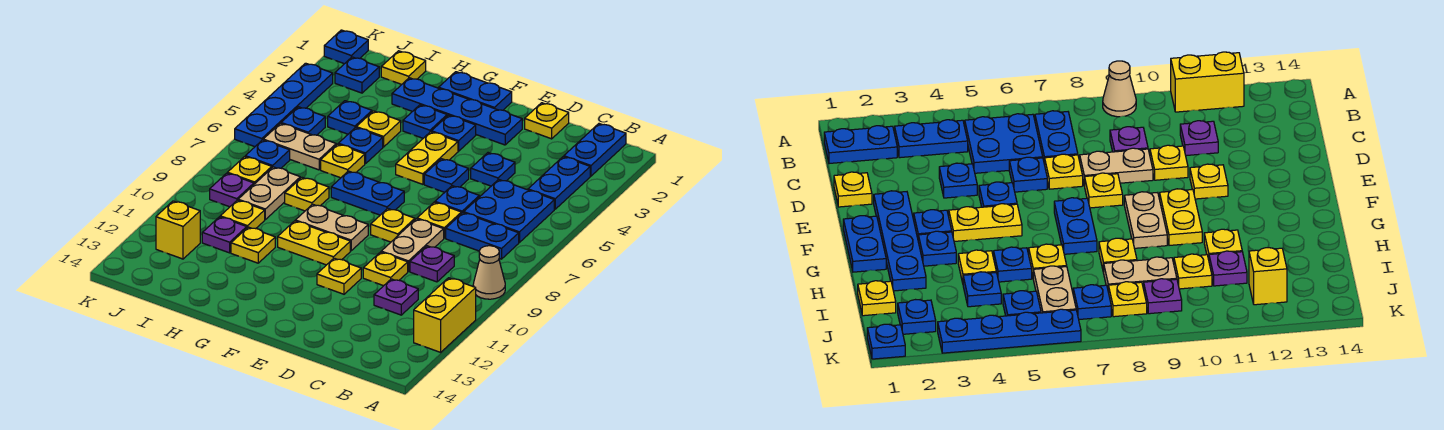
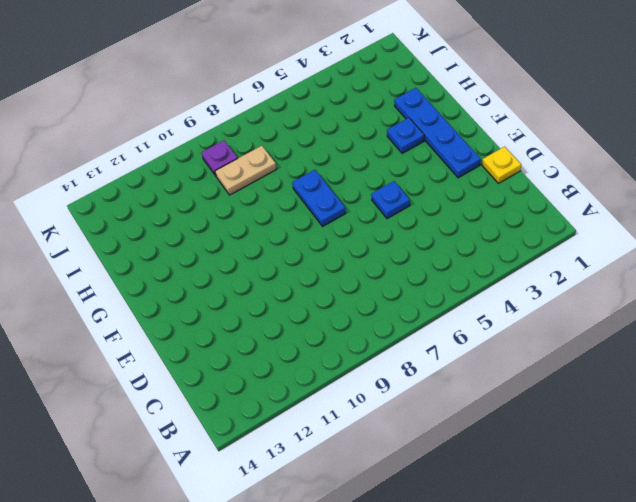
none -> tan 1x1 cone [473,246,505,299]
none -> yellow 1x2 brick [414,278,476,352]
none -> blue 1x2 plate [564,124,626,176]
none -> blue 1x2 plate [528,157,590,209]

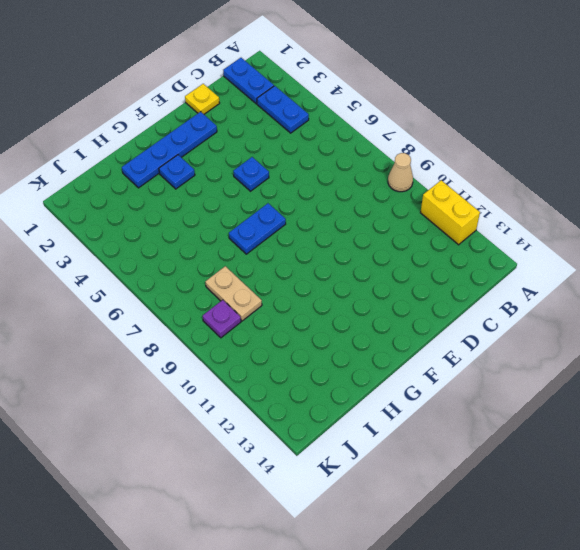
none -> blue 2x2 plate [464,179,554,243]
none -> blue 1x2 plate [446,213,519,259]
none -> purple 1x1 plate [410,246,454,282]
none -> purple 1x1 plate [374,279,418,315]

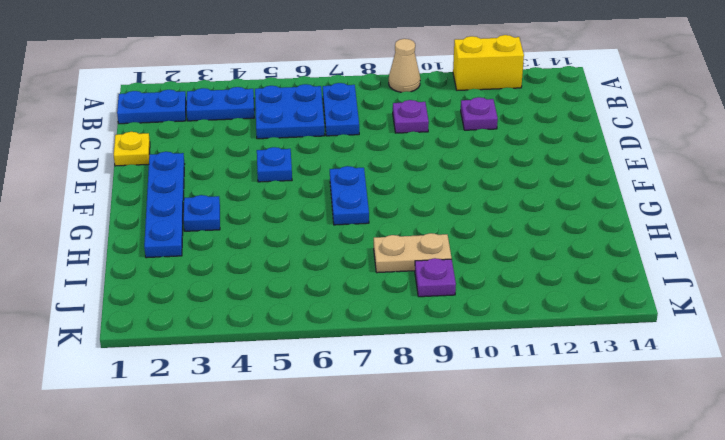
none -> blue 1x1 plate [471,153,515,186]
none -> blue 1x1 plate [435,186,479,214]
none -> yellow 1x1 plate [417,202,461,238]
none -> tan 1x2 plate [381,219,444,272]

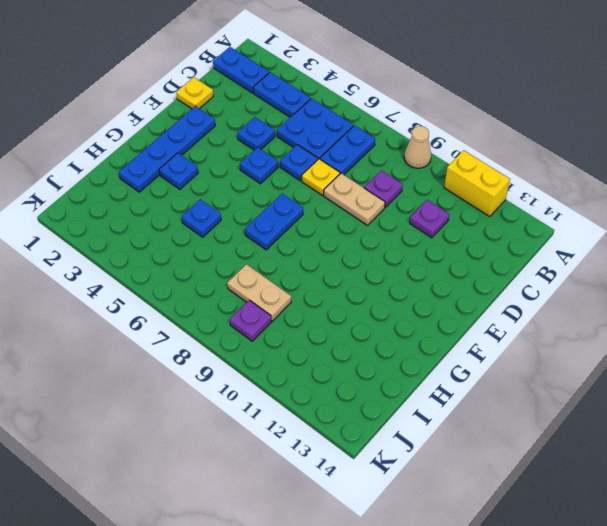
none -> yellow 1x1 plate [363,252,408,286]
none -> yellow 1x1 plate [371,209,415,242]
none -> yellow 1x1 plate [317,258,361,294]
none -> blue 1x2 plate [439,72,512,110]

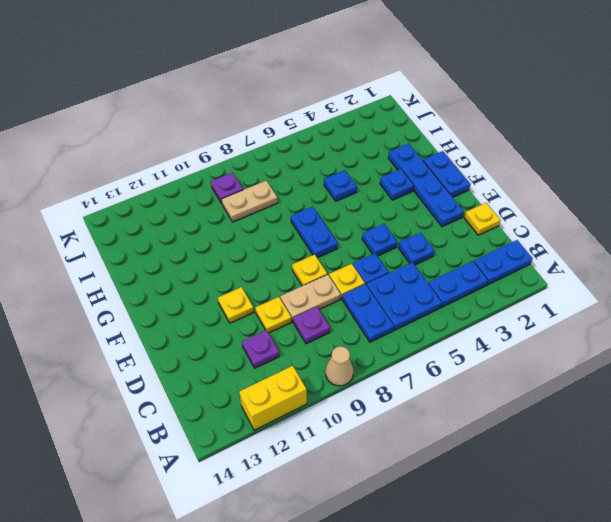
none -> blue 1x1 plate [431,115,476,151]
none -> yellow 1x2 plate [396,132,458,184]
none -> tan 1x2 plate [295,204,368,251]
none -> yellow 1x2 plate [278,221,350,265]

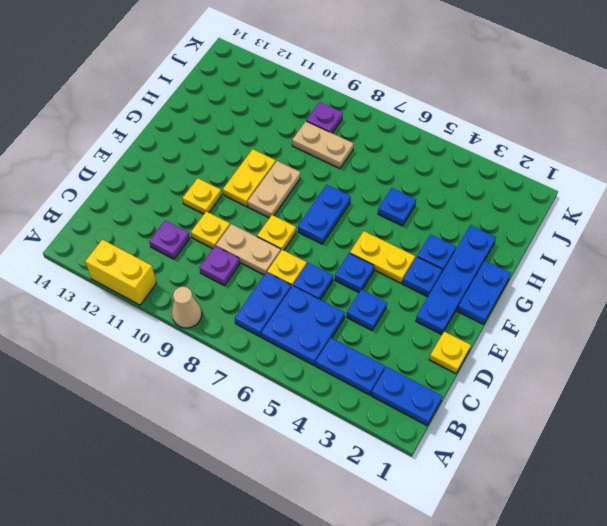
none -> yellow 1x1 plate [356,111,401,147]
none -> yellow 1x1 plate [321,144,365,178]
none -> yellow 1x1 plate [285,178,329,211]
none -> yellow 1x1 plate [231,227,275,263]

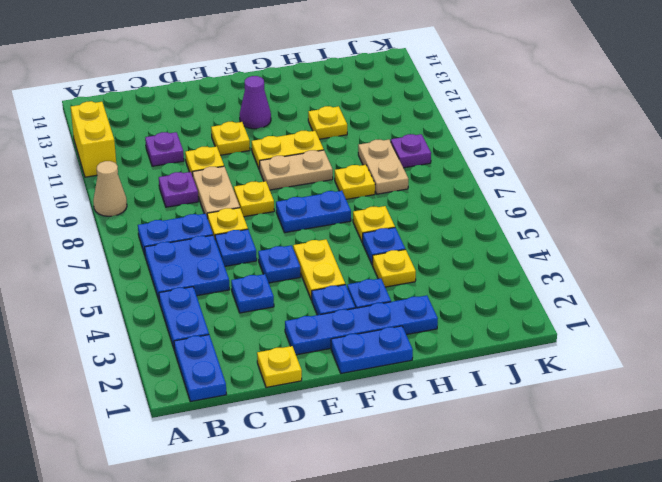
purple 1x1 cone [240,76,271,129] -> none
none -> yellow 1x1 plate [381,51,426,84]
none -> blue 1x1 plate [328,101,372,134]
none -> tan 1x2 plate [263,123,336,170]
none -> yellow 1x1 plate [220,200,265,229]

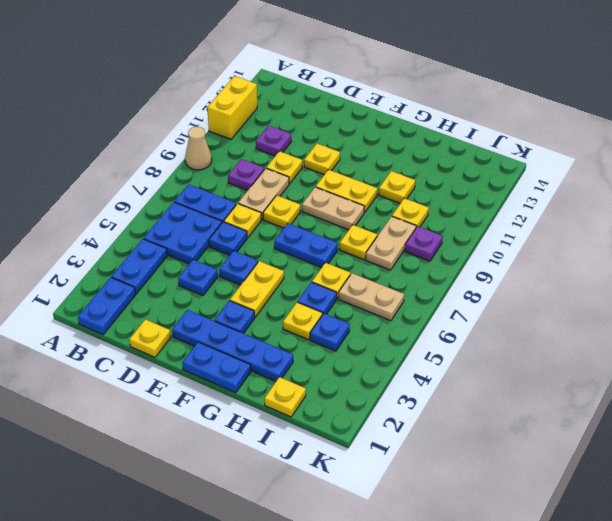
none -> blue 1x1 plate [403,105,447,138]
none -> purple 1x1 plate [202,217,247,253]
none -> blue 1x1 plate [335,57,379,93]
none -> blue 1x1 plate [281,107,325,135]

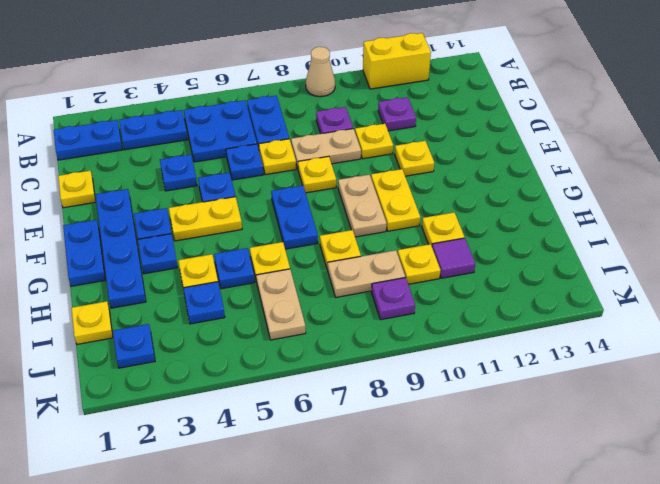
purple 1x1 tile [432,238,475,278] -> purple 1x1 plate [202,217,247,253]
none -> blue 1x1 plate [281,107,325,135]
none -> blue 1x1 plate [245,140,290,168]
none -> yellow 1x1 plate [228,157,272,184]
none -> yellow 1x1 brick [156,201,200,259]

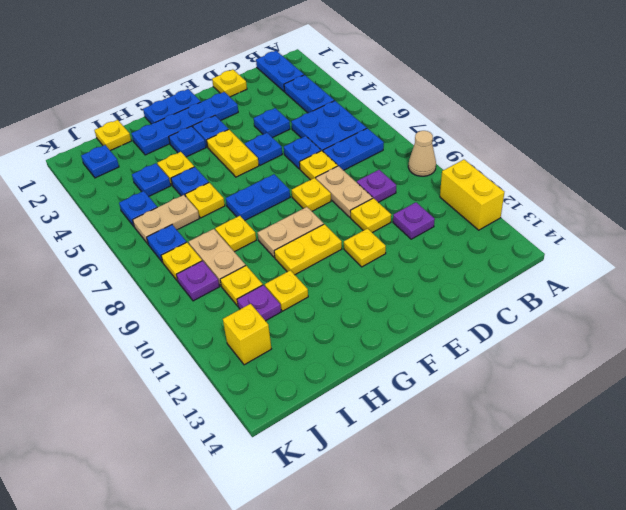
none -> blue 1x1 plate [324,30,368,64]
none -> blue 1x4 plate [235,63,333,147]

